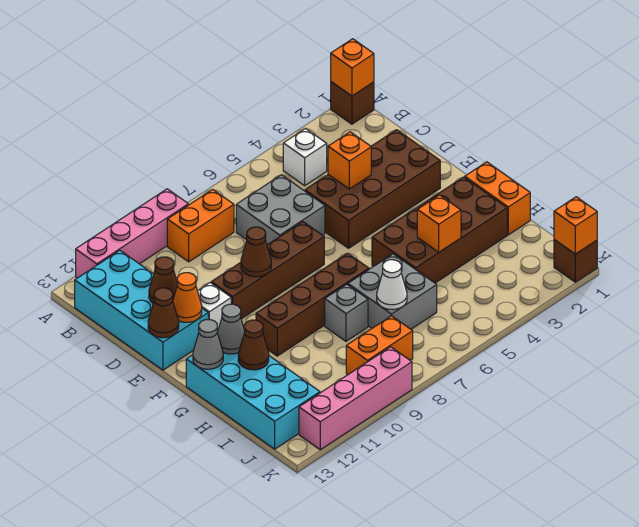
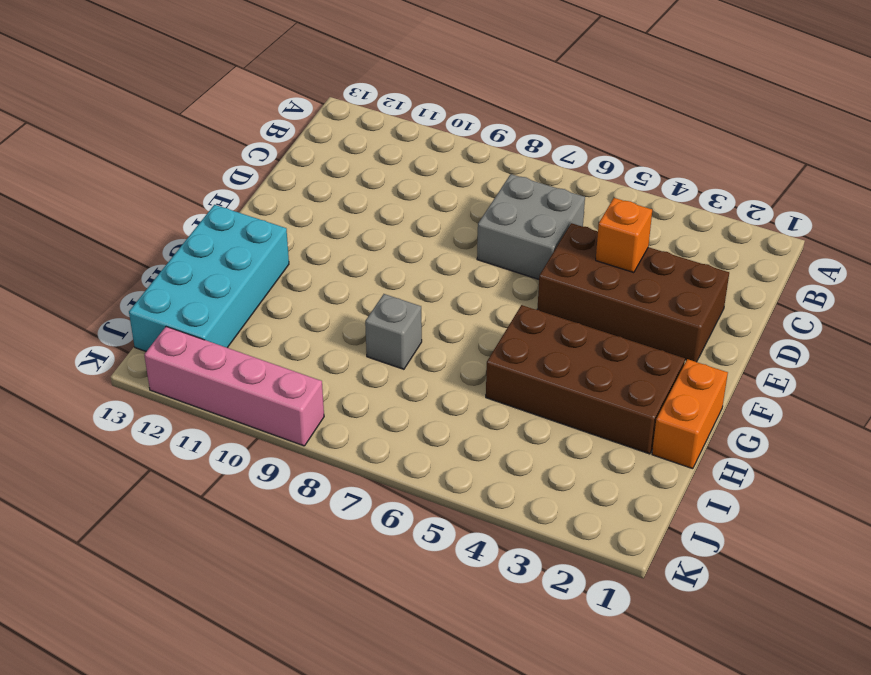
none -> brown 1x1 brick [331,82,374,124]
none -> pink 1x4 brick [76,189,188,278]
none -> white 1x1 brick [283,129,327,186]
none -> orange 1x2 brick [167,189,234,262]

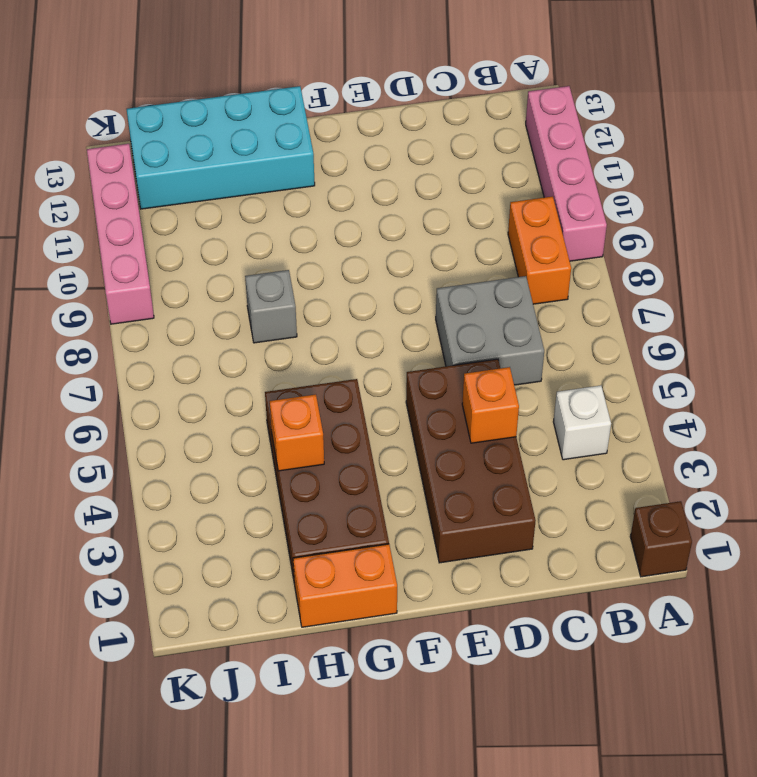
none -> cyan 2x4 brick [75,251,208,370]
none -> brown 1x4 brick [211,222,324,319]
none -> white 1x1 brick [198,283,231,332]
none -> brown 1x4 brick [256,253,369,356]

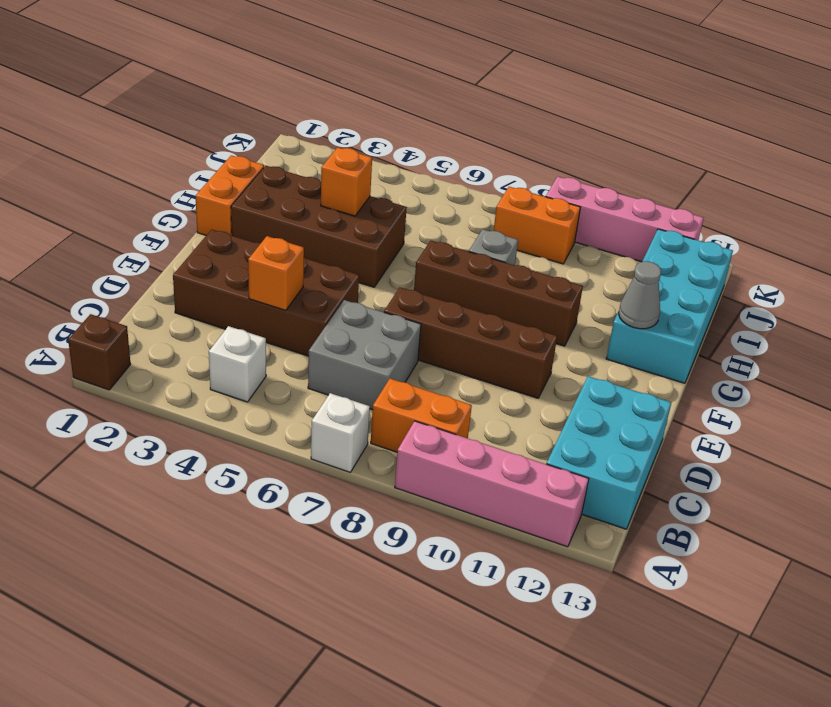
white 1x1 brick [311,393,370,472] -> white 1x1 brick moved to [198,283,231,332]
cyan 2x3 brick [547,376,671,529] -> cyan 2x4 brick [75,251,208,370]
none -> grey 2x2 brick [348,254,437,329]
none -> brown 1x1 brick [554,240,597,282]
none -> orange 1x1 brick [331,39,374,96]
none -> brown 1x1 cone [149,257,177,303]

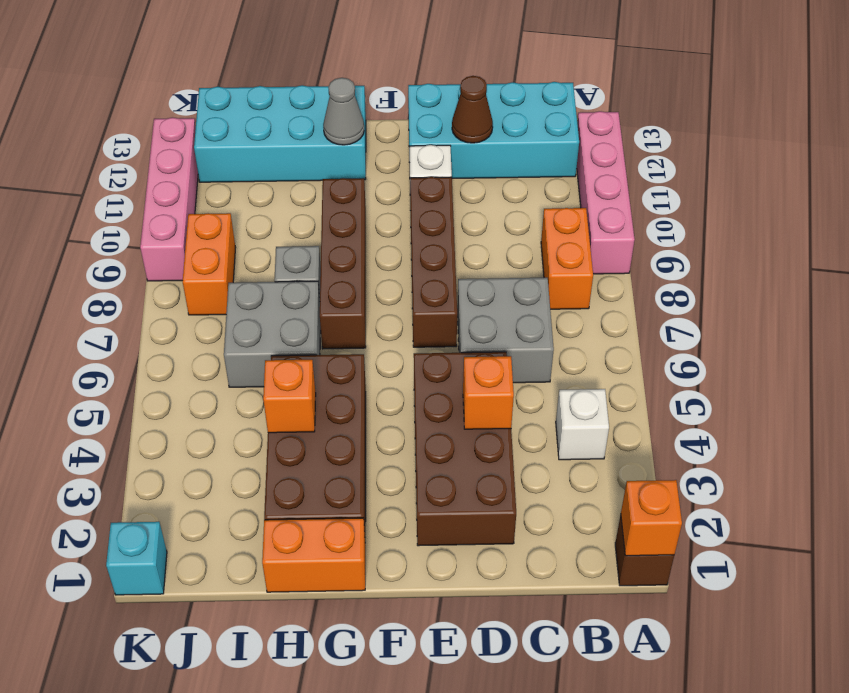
cyan 1x1 brick [106,522,167,595] -> brown 1x1 brick [554,240,597,282]
none -> brown 1x1 cone [241,227,271,277]
none -> orange 1x1 cone [173,273,202,322]
none -> brown 1x1 cone [148,288,179,338]
none -> grey 1x1 cone [193,320,223,369]

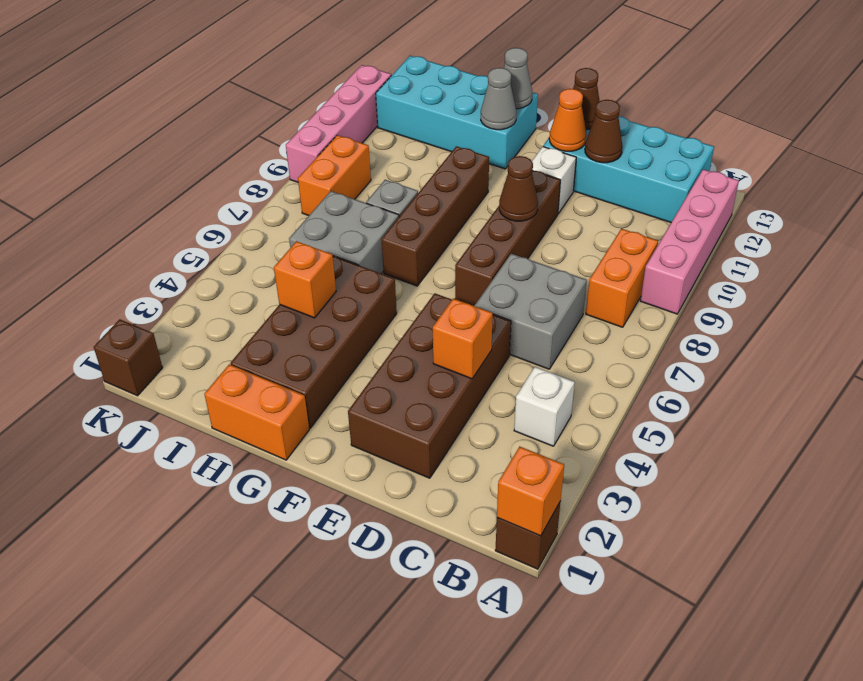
none -> brown 1x1 cone [238,320,269,370]
none -> white 1x1 cone [377,260,407,310]
none -> orange 1x1 brick [554,197,597,254]

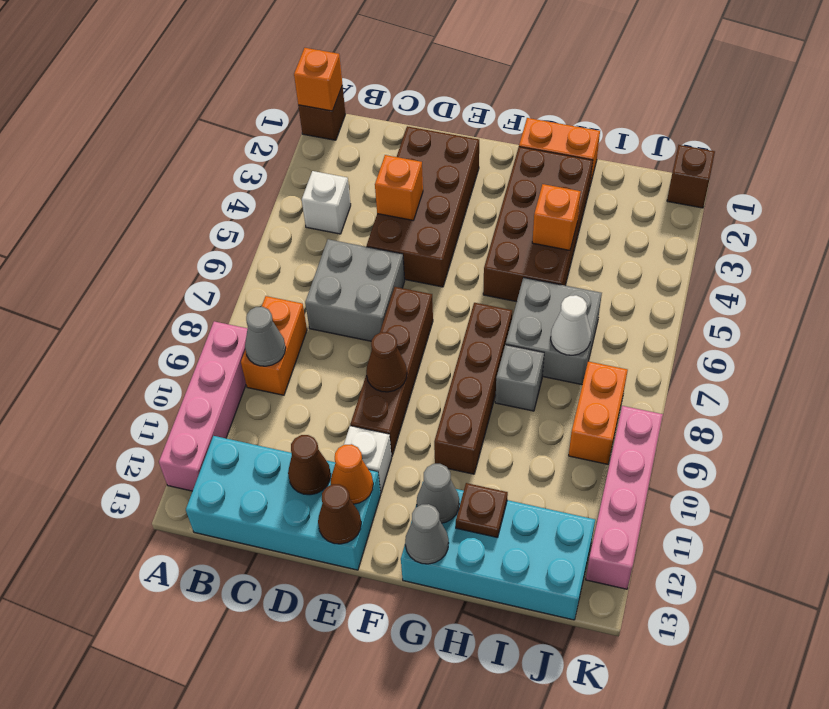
grey 1x1 cone [245,307,286,366] -> none
brown 1x1 plate [456,483,508,538] -> brown 1x1 cone [238,320,269,370]
none -> orange 1x1 brick [554,197,597,254]

